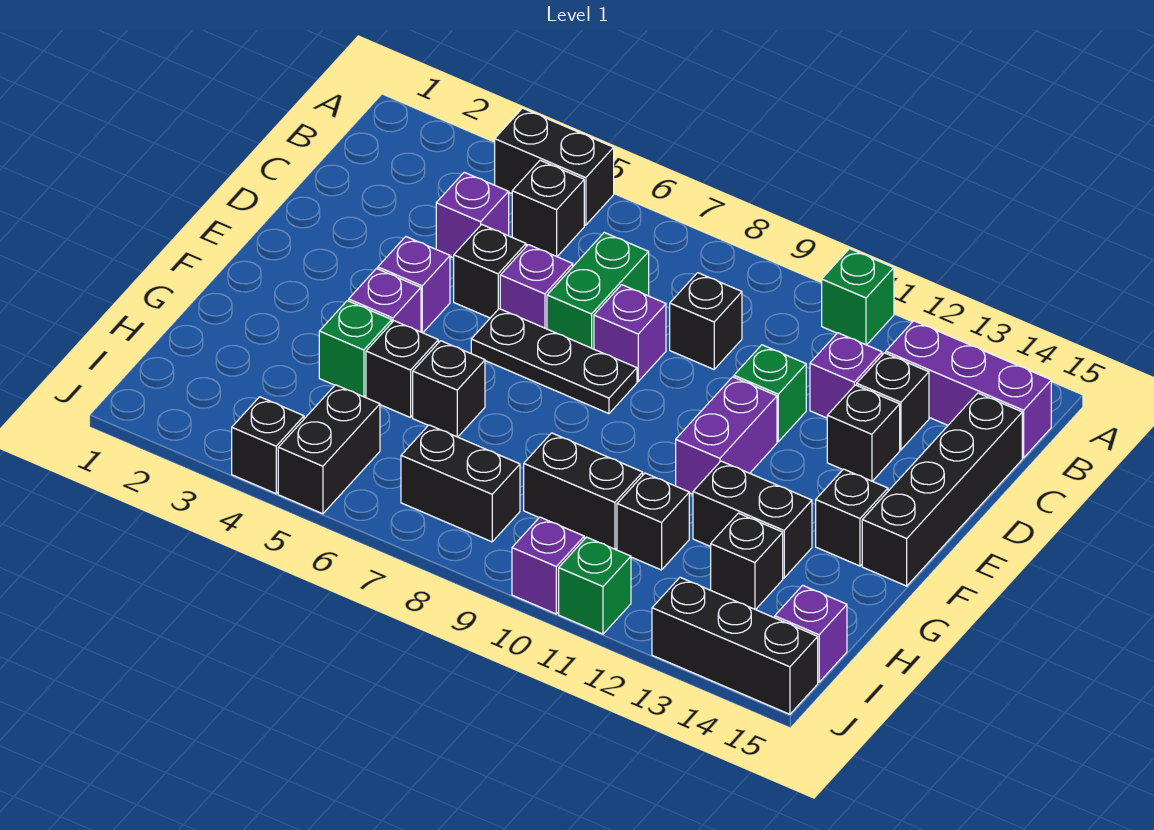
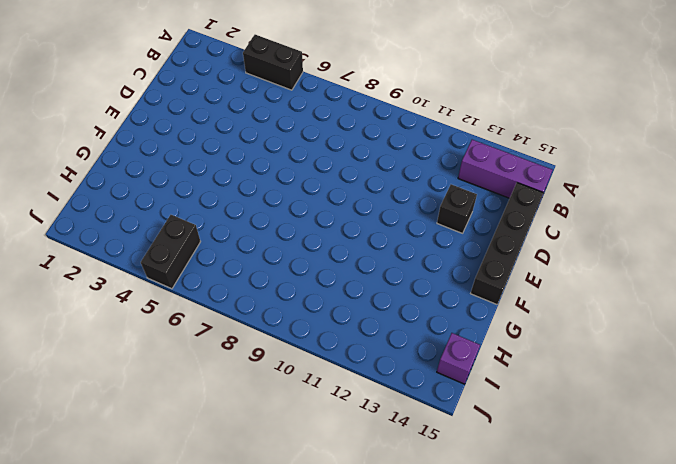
none -> green 1x1 brick [822,249,894,345]
none -> black 1x1 brick [512,160,584,256]
none -> purple 1x1 brick [436,172,509,258]
none -> green 1x2 brick [547,233,649,349]

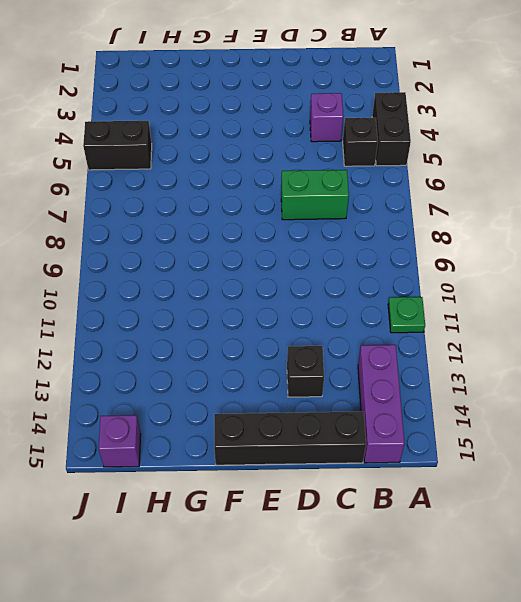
green 1x1 plate [388,297,425,333] -> green 1x1 brick [822,249,894,345]
none -> black 1x1 brick [670,273,742,369]
none -> purple 1x1 brick [810,333,882,418]
none -> black 1x1 brick [857,353,929,450]
none -> black 1x1 brick [454,224,526,318]

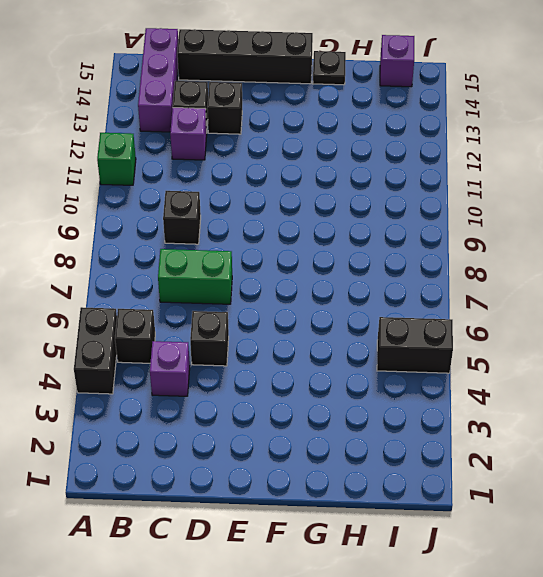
black 1x1 plate [313,51,346,85] -> none
none -> purple 1x1 brick [500,245,573,329]
none -> purple 1x1 brick [594,285,666,381]
none -> green 1x1 brick [734,345,806,442]
none -> purple 1x1 brick [378,237,450,333]

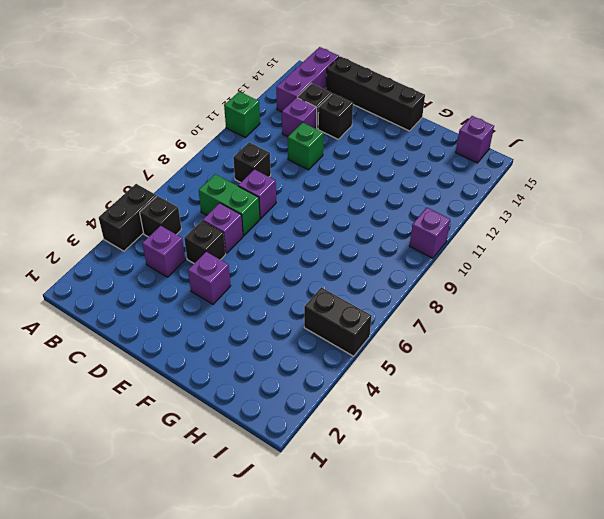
none -> black 1x3 plate [471,309,637,414]
none -> purple 1x2 brick [676,377,777,494]
none -> purple 1x1 brick [349,269,421,332]
none -> black 1x1 brick [816,469,888,566]

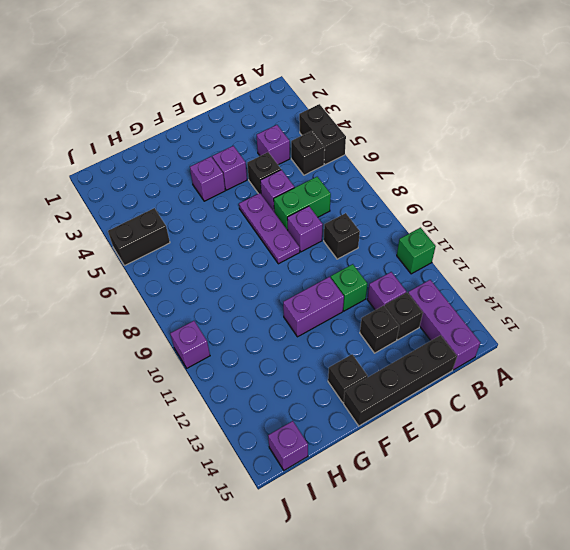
purple 1x3 plate [239,193,300,264] -> black 1x3 plate [471,309,637,414]
none -> green 1x1 brick [319,301,392,397]
none -> black 1x1 brick [366,321,438,418]
none -> black 1x1 brick [413,341,485,437]
none -> black 1x2 brick [693,461,812,578]

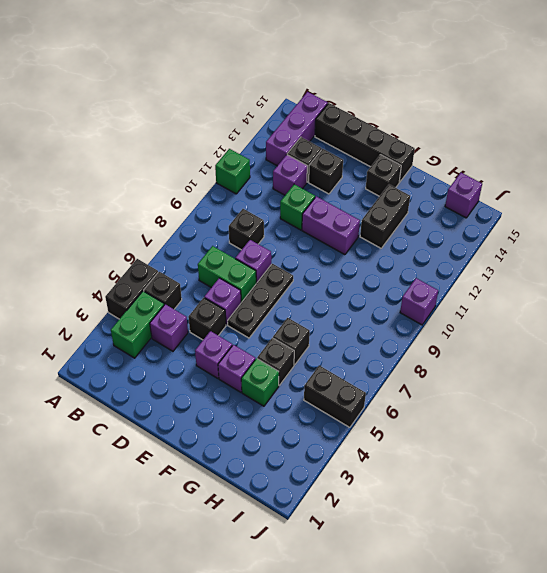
green 1x2 brick [111,291,164,358] -> none
none -> black 1x2 brick [524,433,643,549]
none -> black 1x1 brick [617,473,689,570]
none -> black 1x1 brick [711,513,783,610]
none -> black 1x2 brick [401,425,520,542]

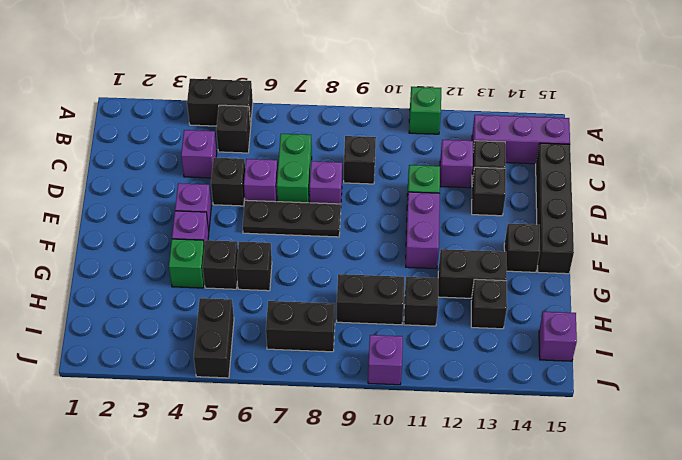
none -> black 1x1 brick [232,397,304,494]
none -> green 1x1 brick [559,537,631,634]
none -> black 1x3 brick [652,577,818,714]

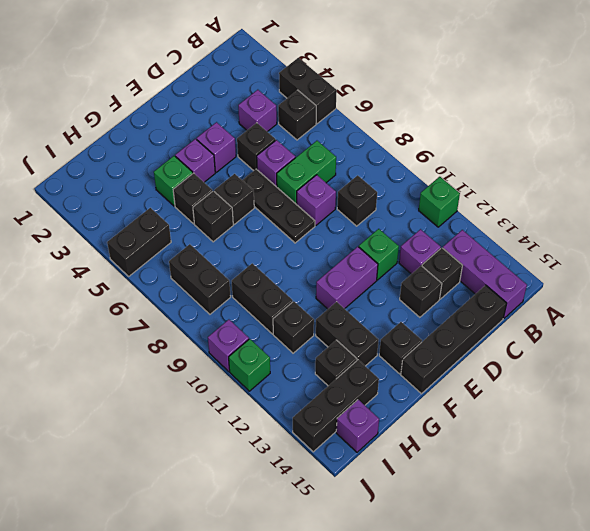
black 1x1 brick [214,174,254,224] -> black 1x1 brick moved to [232,397,304,494]
black 1x3 brick [293,360,379,452] -> black 1x3 brick turned to [652,577,818,714]

